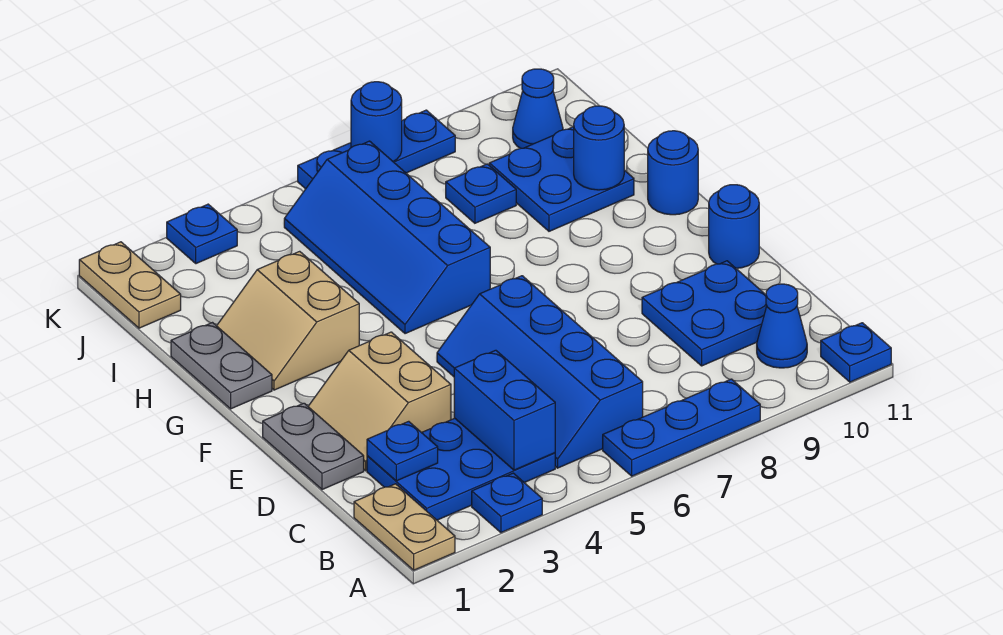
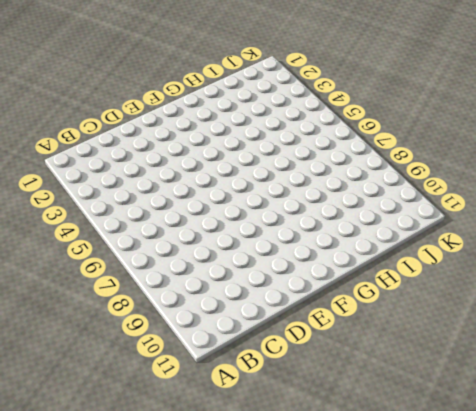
none -> tan 1x2 plate [354,484,455,570]
none -> blue 1x1 plate [472,473,542,533]
none -> blue 1x3 plate [603,379,760,476]

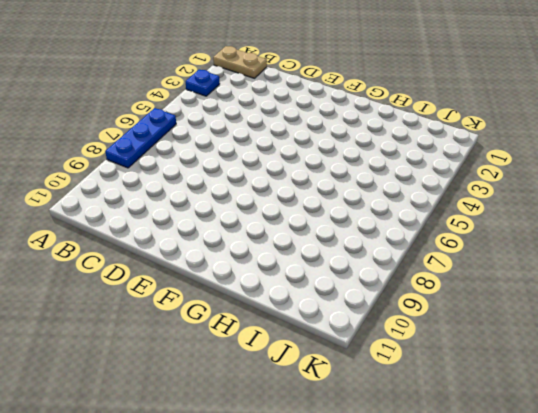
none -> blue 1x1 plate [821,323,891,382]
none -> blue 2x3 plate [367,418,555,520]
none -> blue 2x4 slope [437,276,643,468]

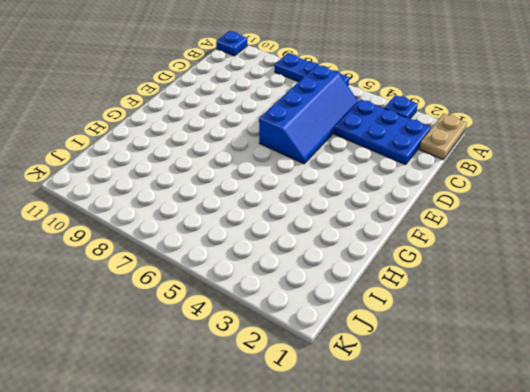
none -> blue 1x1 cone [757,284,807,368]
none -> blue 2x2 plate [642,261,767,366]
none -> grey 1x2 plate [263,403,364,490]

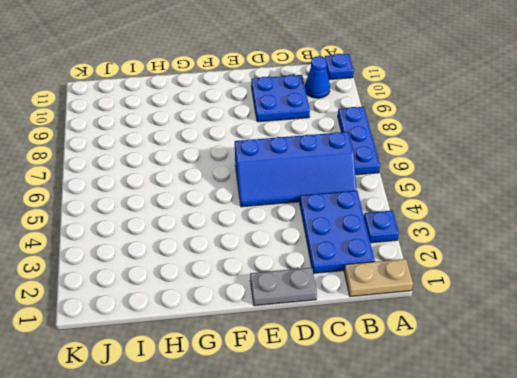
none -> tan 2x2 slope [308,332,451,471]
none -> blue 1x1 round brick [709,185,759,268]
none -> grey 1x2 plate [171,323,272,409]

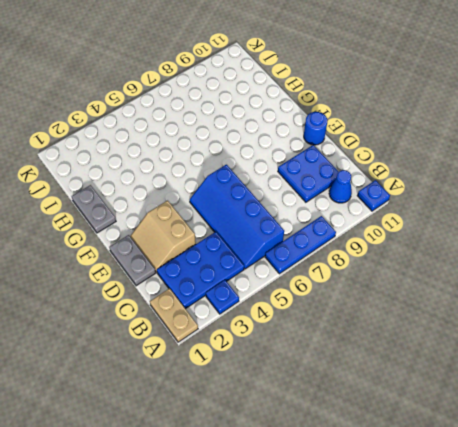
none -> tan 2x2 slope [217,251,359,390]
none -> blue 2x4 slope [284,141,490,334]
none -> blue 1x1 round brick [648,131,698,215]

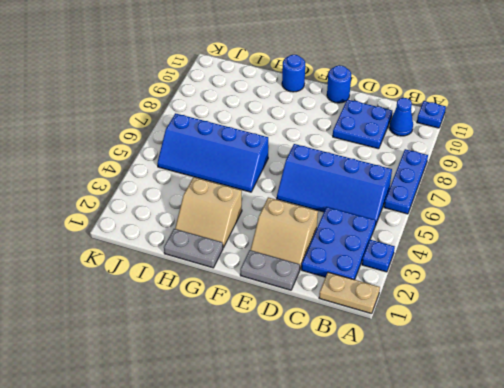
none -> blue 2x2 plate [489,127,634,231]
none -> blue 1x1 plate [446,164,516,223]
none -> tan 1x2 plate [79,242,181,328]

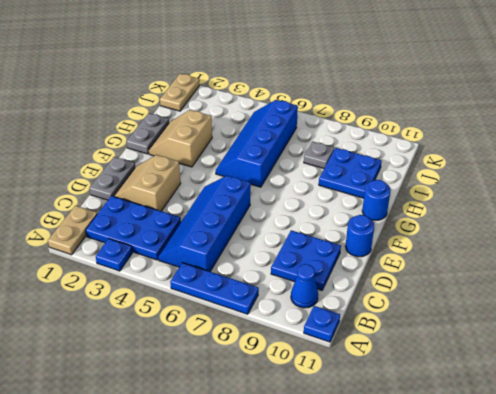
grey 1x1 plate [304,142,334,168] -> blue 1x1 plate [446,164,516,223]
none -> blue 1x1 cone [513,69,563,148]
none -> blue 1x1 plate [167,204,237,264]
none -> blue 1x3 plate [298,110,455,189]

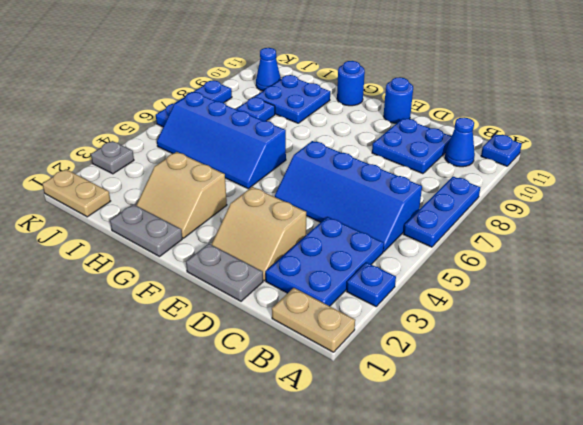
grey 1x1 plate [91,141,134,174] -> blue 1x1 plate [167,204,237,264]
none -> blue 1x2 brick [454,350,555,470]
none -> blue 1x1 plate [367,421,438,481]
none -> blue 1x1 round brick [574,106,624,190]

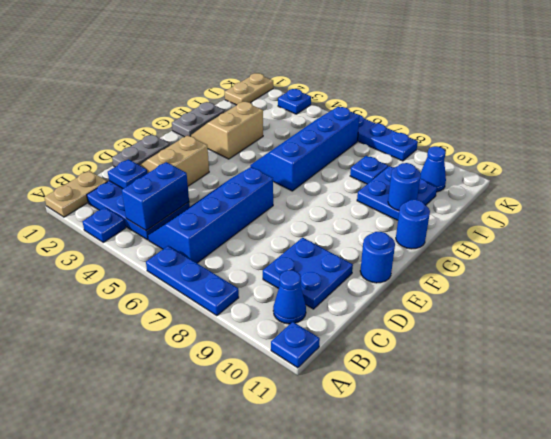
none -> blue 1x1 round brick [351,82,402,161]

